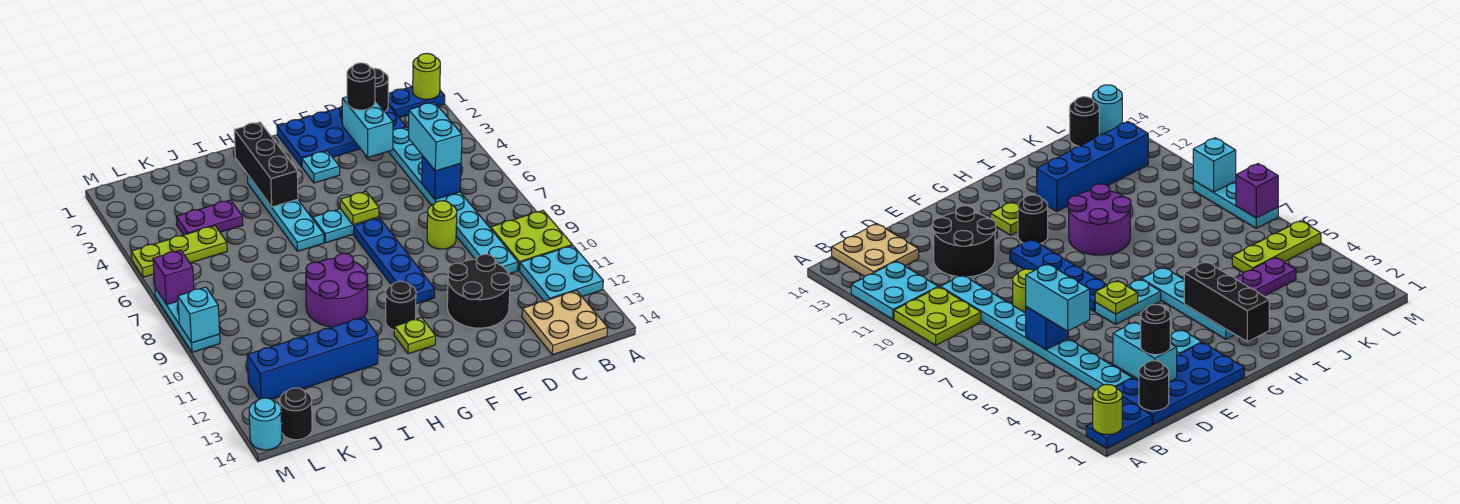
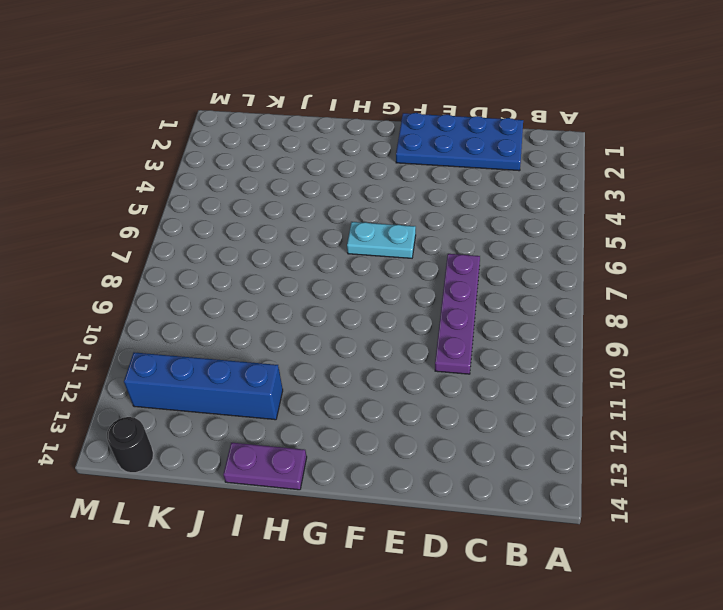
purple 1x4 plate [435,254,480,374] -> lime 1x1 round brick [427,201,457,249]
purple 1x2 plate [223,443,307,490] -> purple 1x2 plate moved to [176,200,243,235]
none -> blue 1x2 plate [388,86,445,118]
none -> lime 2x2 plate [491,211,572,271]
none -> cyan 2x2 plate [520,245,603,301]
none -> tan 2x2 plate [522,291,608,355]

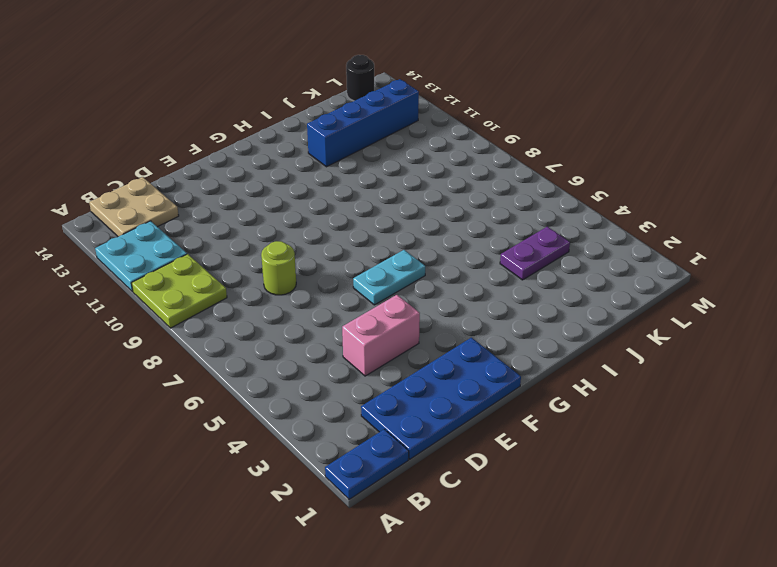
pink 1x2 brick [342,295,420,376] -> none
none -> cyan 1x8 plate [388,127,518,274]
none -> black 2x2 round brick [447,254,511,328]
none -> cyan 1x1 plate [302,151,340,183]
none -> blue 1x4 plate [354,218,435,304]

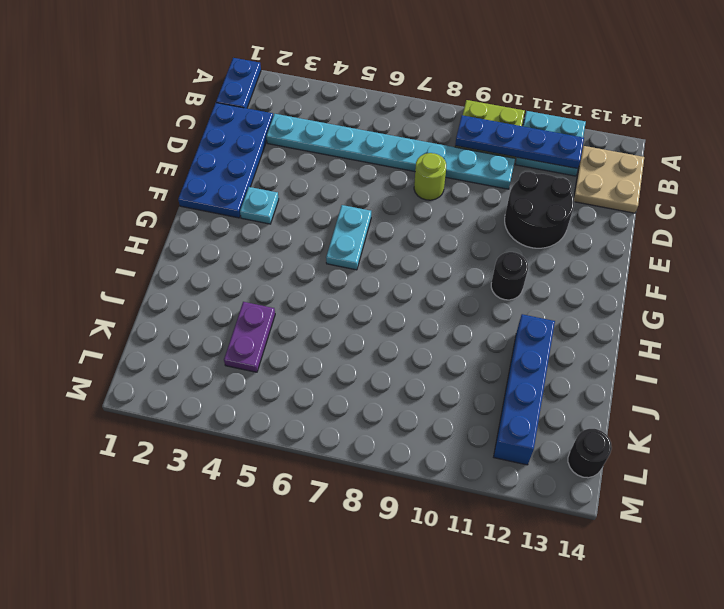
blue 1x4 plate [455,115,584,169] -> blue 1x4 plate moved to [354,218,435,304]
none -> lime 1x1 plate [394,318,436,354]
none -> cyan 1x4 plate [248,176,324,251]
none -> purple 2x2 round brick [306,253,368,327]
none -> lime 1x3 plate [131,226,227,277]

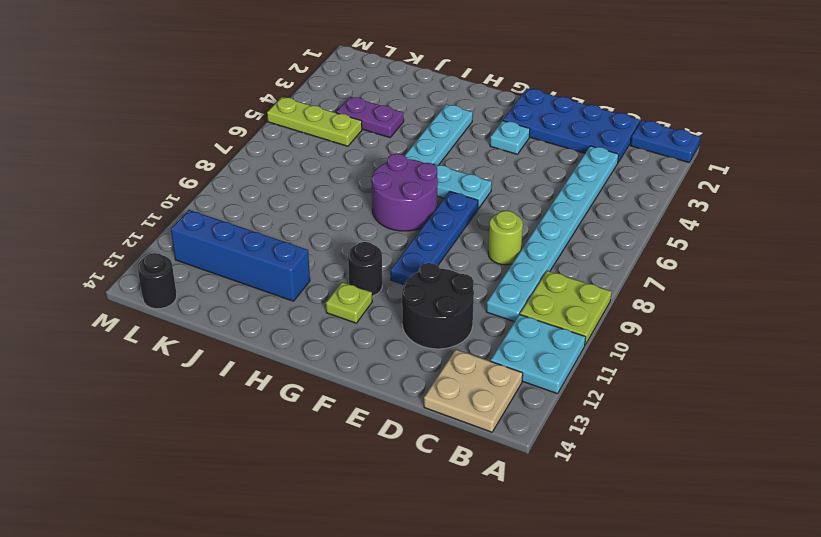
purple 2x2 round brick [372,154,438,231] -> purple 2x2 round brick moved to [306,253,368,327]
none -> cyan 1x3 plate [155,288,220,352]
none -> cyan 1x1 round brick [249,398,282,450]
none -> lime 1x1 round brick [413,53,440,99]
none -> black 1x1 round brick [374,68,388,111]

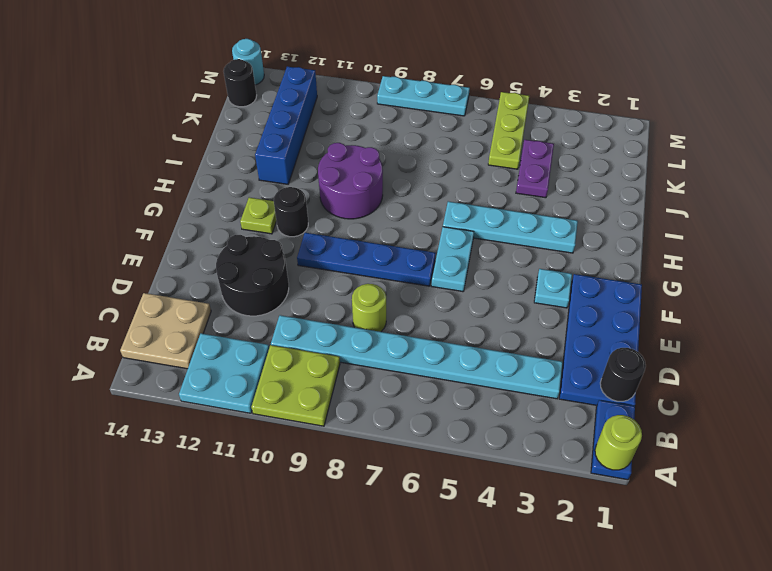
none -> blue 1x1 brick [422,156,461,199]
none -> cyan 1x2 brick [342,97,393,157]
none -> lime 1x1 plate [340,192,379,225]
none -> black 1x3 brick [234,122,298,207]

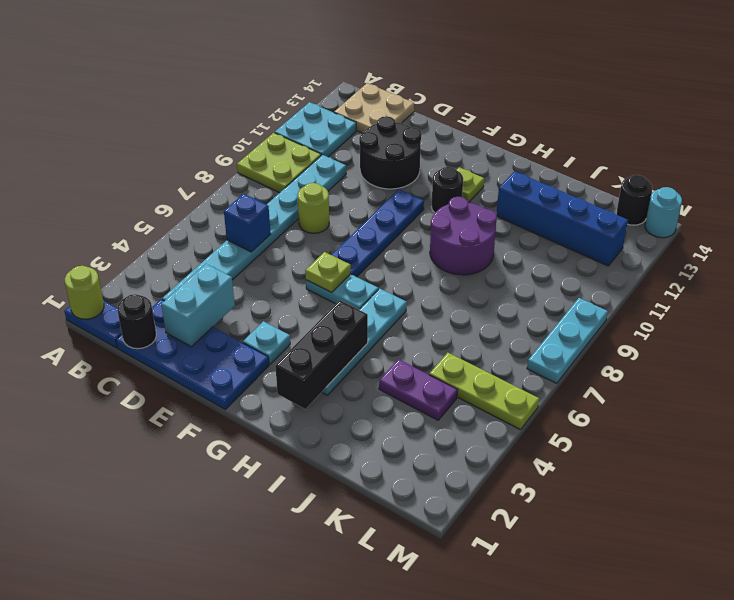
none -> purple 1x1 brick [153,250,194,305]
none -> cyan 1x1 brick [178,287,220,343]
none -> cyan 1x2 brick [409,102,462,171]
none -> black 1x1 round brick [347,63,375,110]

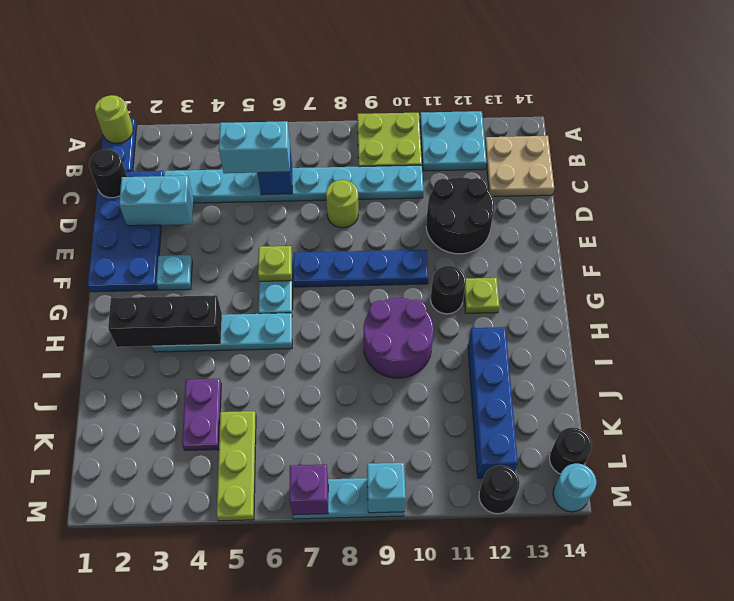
black 1x1 round brick [479,465,520,514] -> black 1x1 round brick moved to [347,63,375,110]

